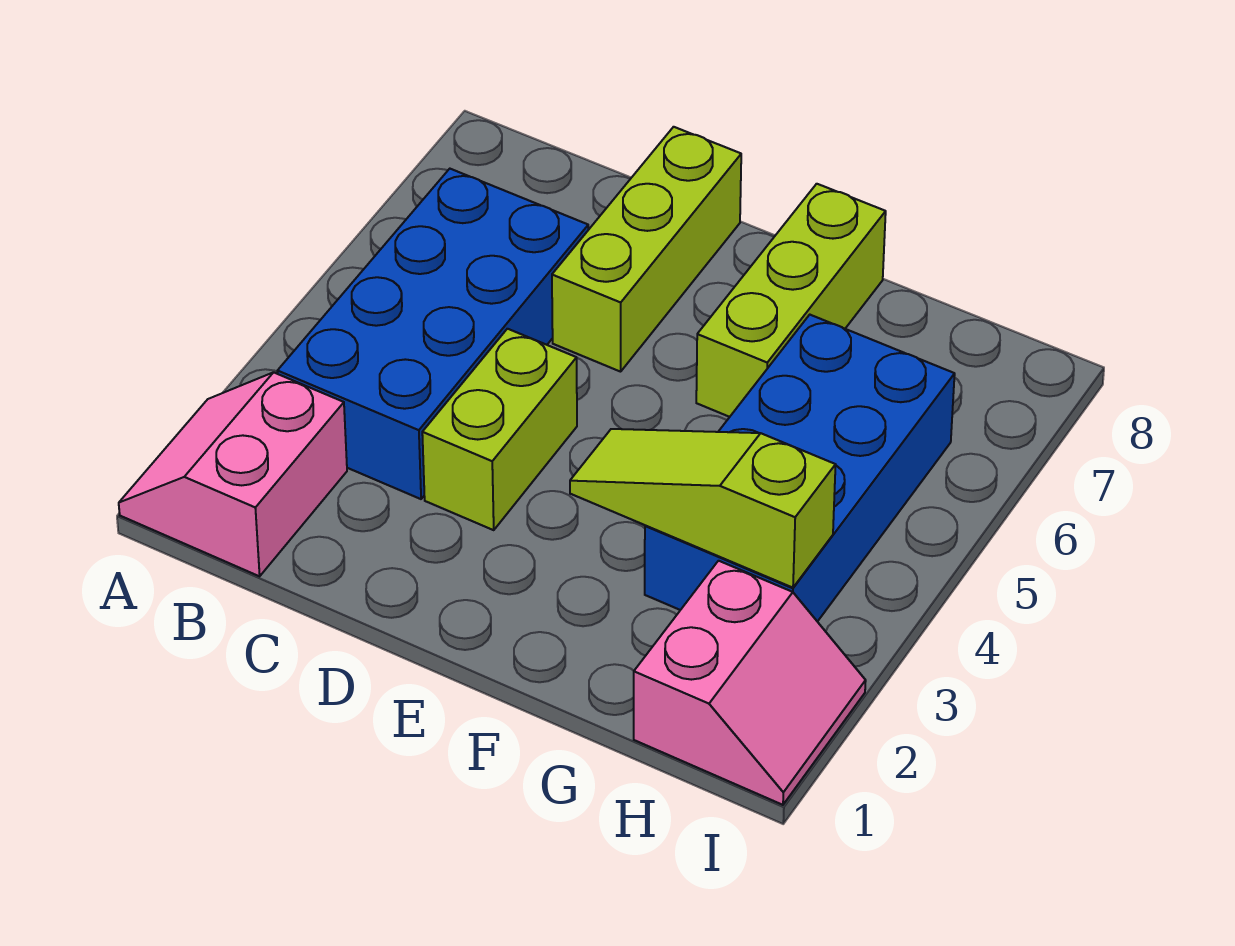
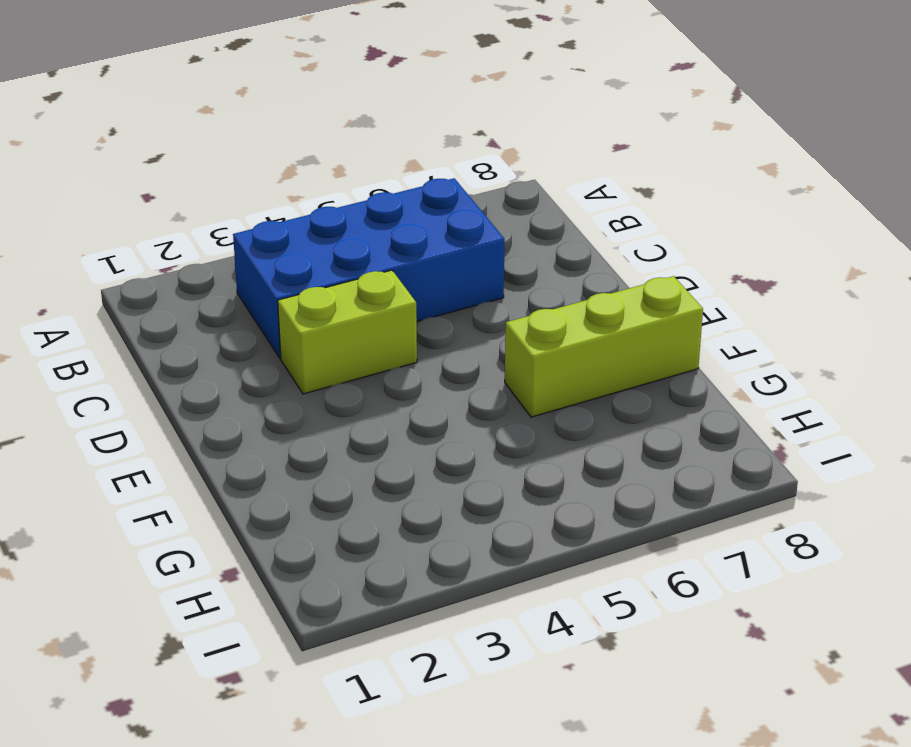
none -> pink 2x2 slope [119,372,347,576]
none -> lime 1x3 brick [552,127,741,372]

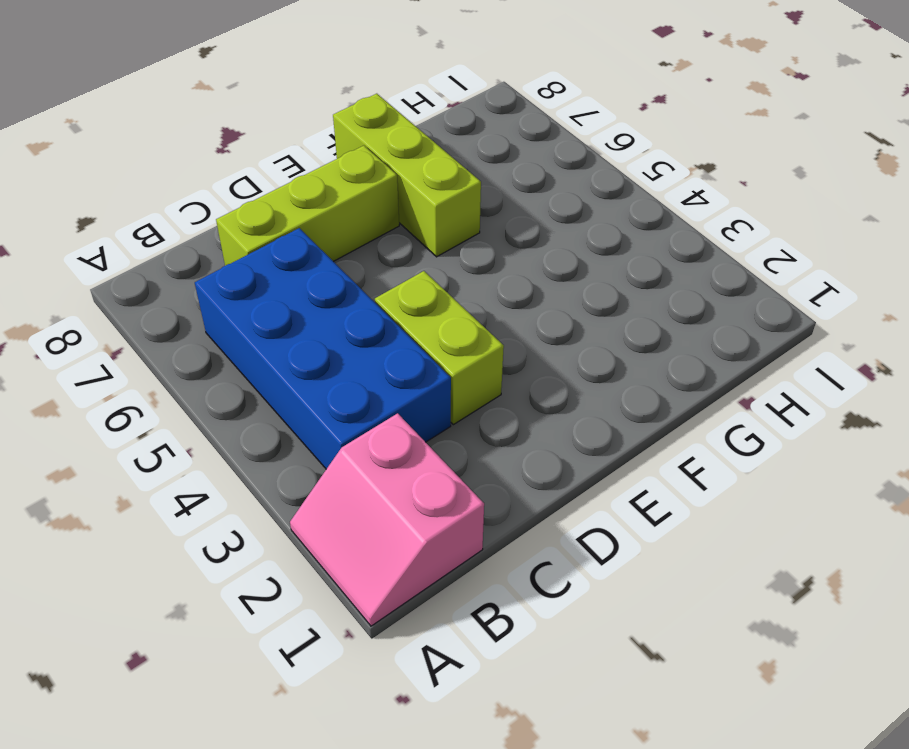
lime 1x3 brick [216,146,399,266] -> lime 1x3 brick turned to [552,127,741,372]
none -> blue 2x4 brick [645,315,955,622]
none -> pink 2x2 slope [634,561,866,805]

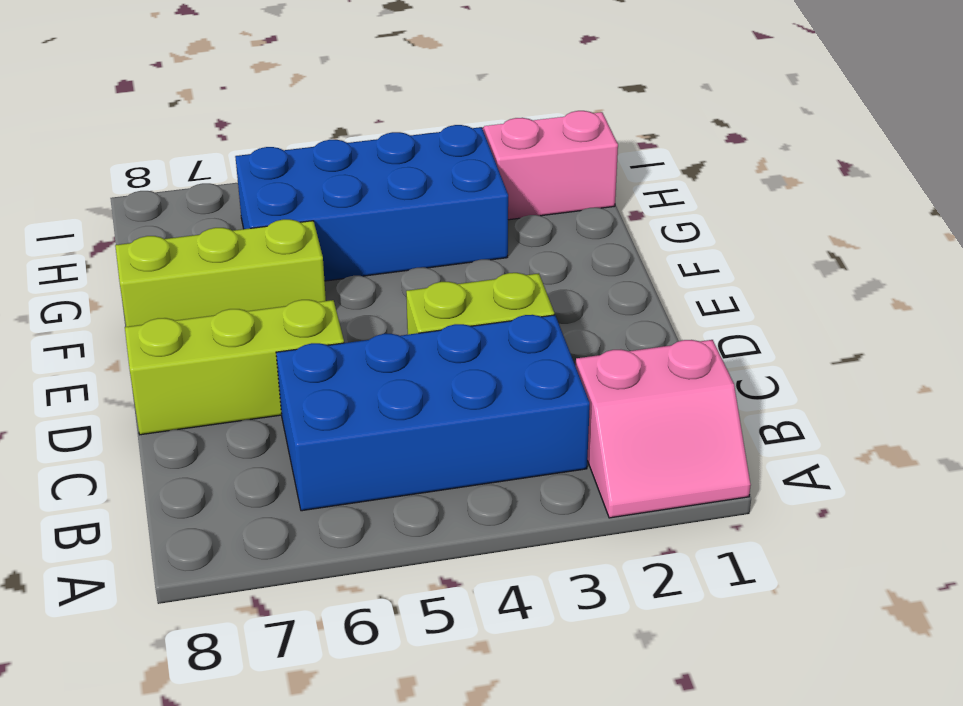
none -> lime 1x3 slope [570,429,836,588]

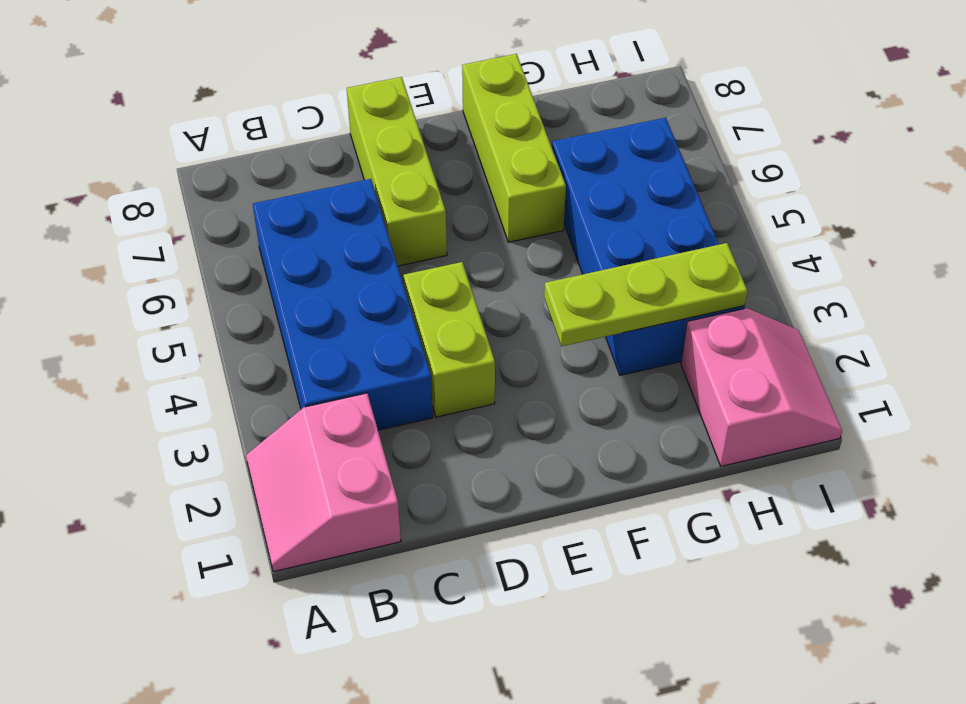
lime 1x3 plate [544,243,747,346] -> lime 1x3 slope [570,429,836,588]

